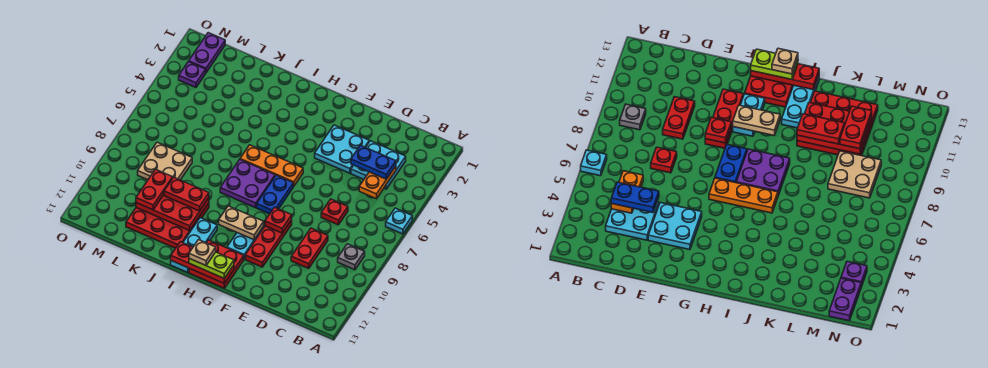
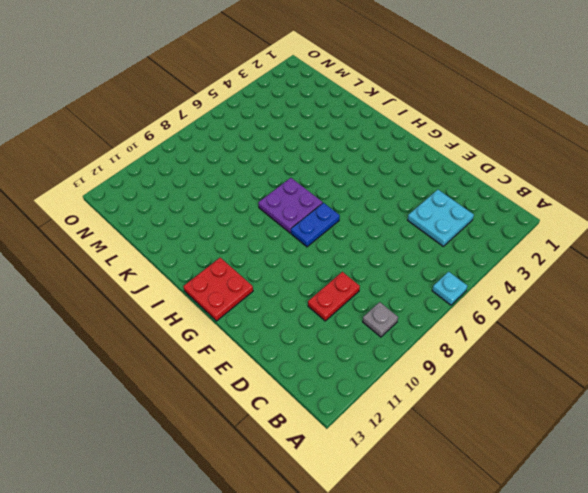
none -> red 1x1 plate [321,199,348,225]
none -> cyan 2x2 plate [315,125,369,173]
none -> red 1x3 plate [245,220,292,267]

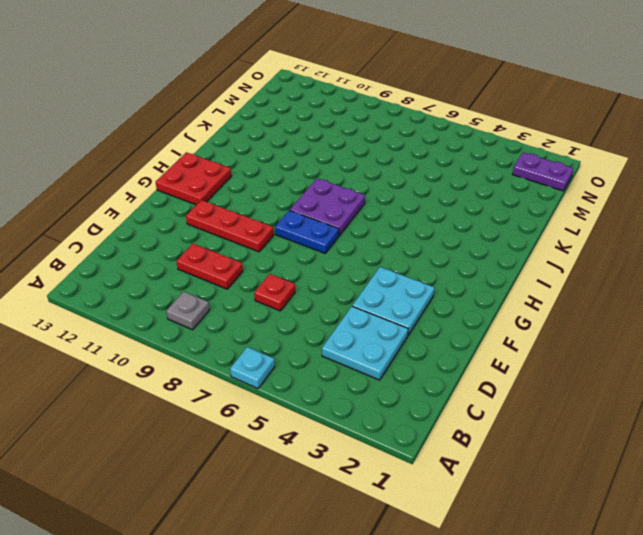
none -> orange 1x3 plate [240,145,303,187]
none -> cyan 1x2 plate [227,227,264,259]
none -> cyan 1x3 plate [171,218,217,272]

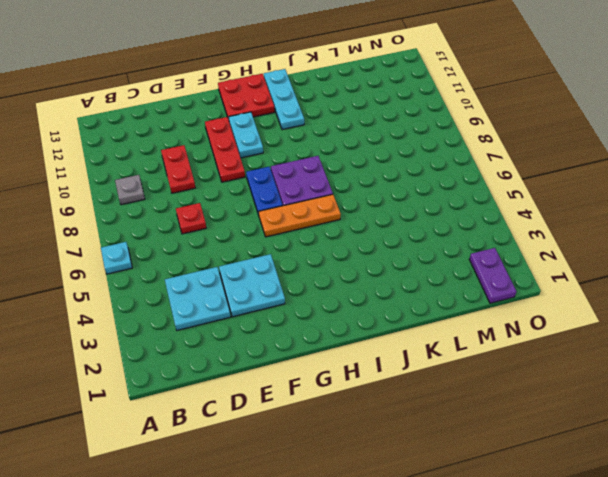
none -> red 3x3 plate [126,203,209,248]
none -> tan 2x2 plate [138,142,192,180]
none -> purple 1x1 plate [179,62,206,87]

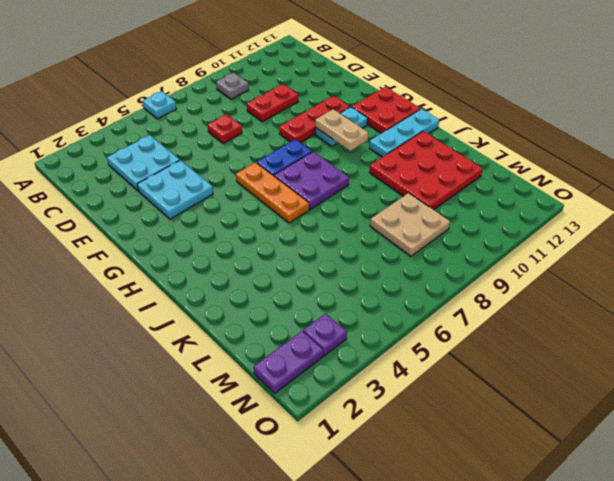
none -> orange 1x2 plate [359,166,396,199]
none -> red 1x1 plate [265,207,292,233]
none -> red 1x3 plate [171,242,234,283]

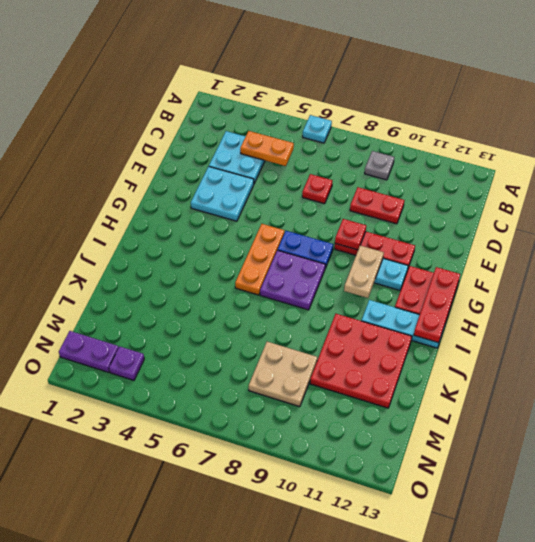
none -> red 2x3 plate [136,195,209,231]
none -> blue 1x2 plate [351,145,396,179]
none -> lime 1x2 plate [189,252,234,278]

